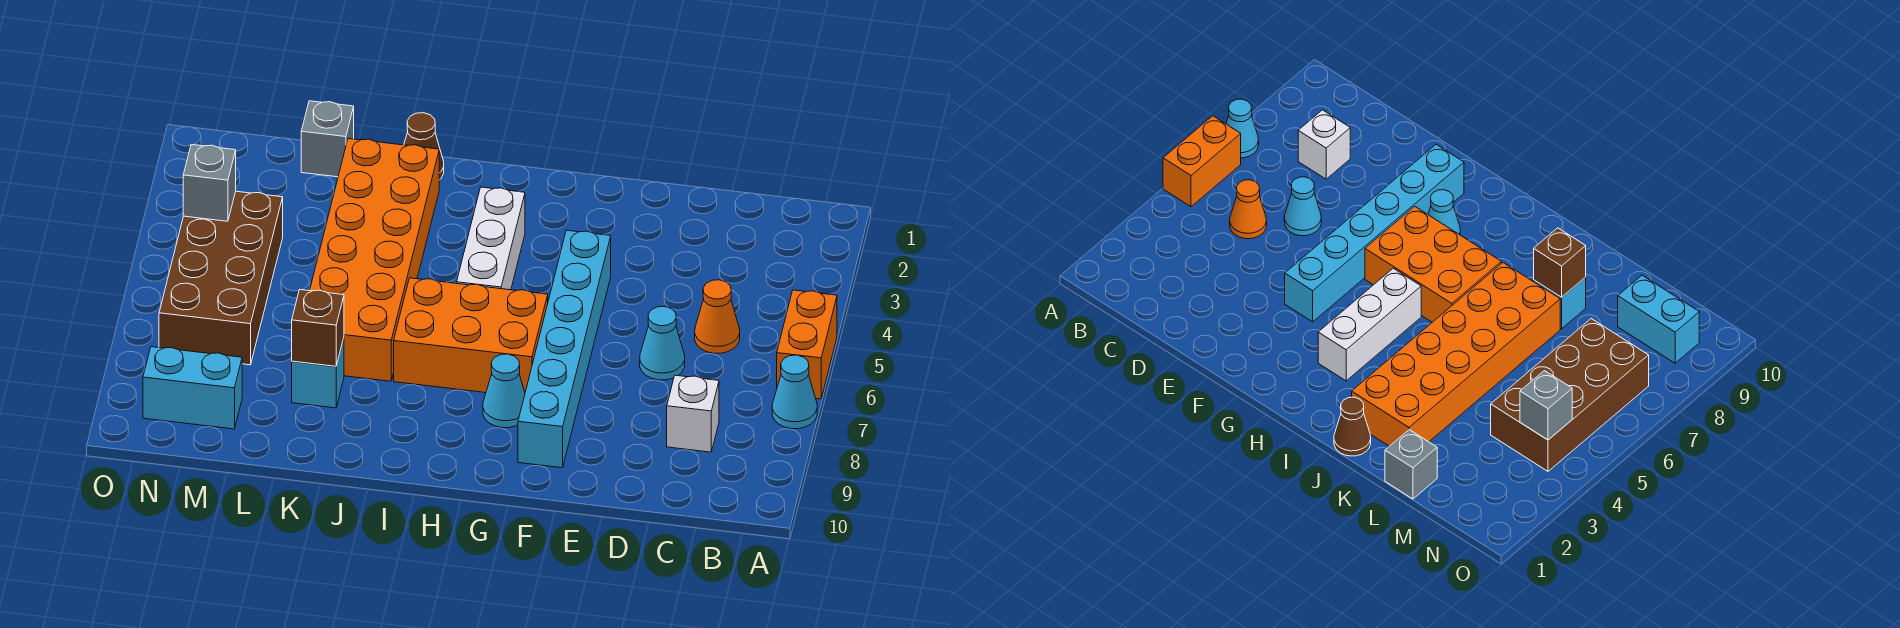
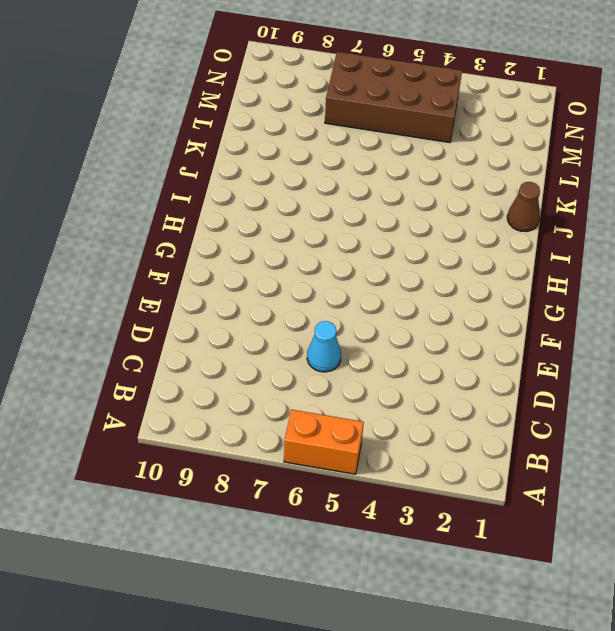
none -> cyan 1x1 cone [772,355,817,429]
none -> orange 1x1 cone [695,280,740,353]
none -> white 1x1 brick [667,375,719,452]

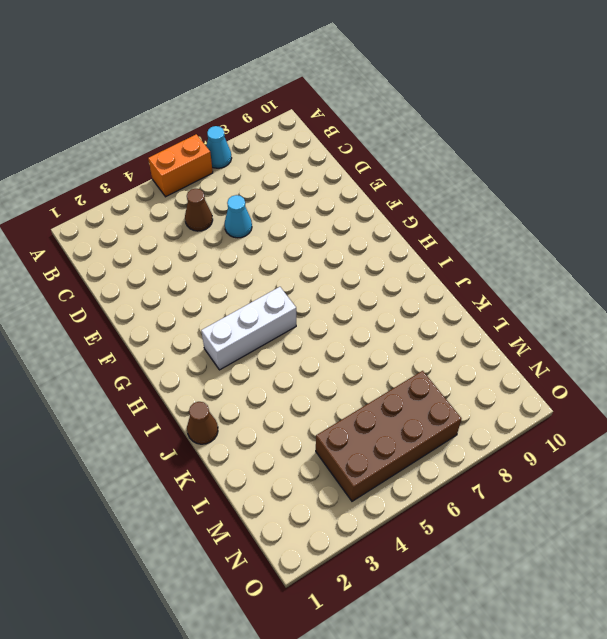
brown 1x1 cone [185,189,213,231] -> orange 1x1 cone [695,280,740,353]
none -> white 1x1 brick [667,375,719,452]
none -> cyan 1x6 brick [518,230,611,468]
none -> orange 2x3 brick [394,278,548,393]

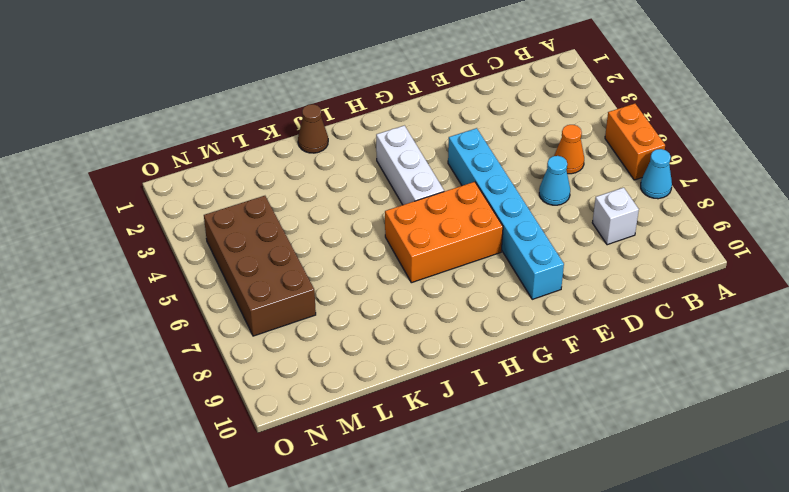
none -> cyan 1x1 cone [483,354,525,428]
none -> orange 2x6 brick [310,139,439,381]
none -> cyan 1x1 brick [292,338,344,408]

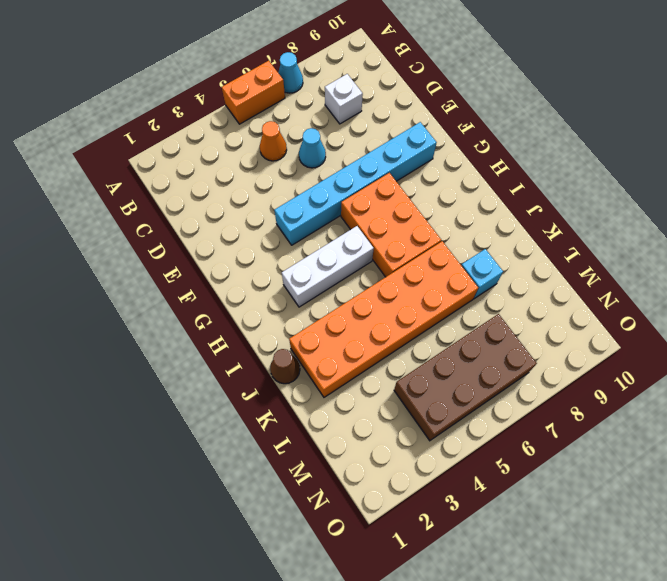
none -> cyan 1x1 cone [483,354,525,428]
none -> grey 1x1 brick [301,101,354,177]
none -> cyan 1x2 brick [143,347,242,429]

